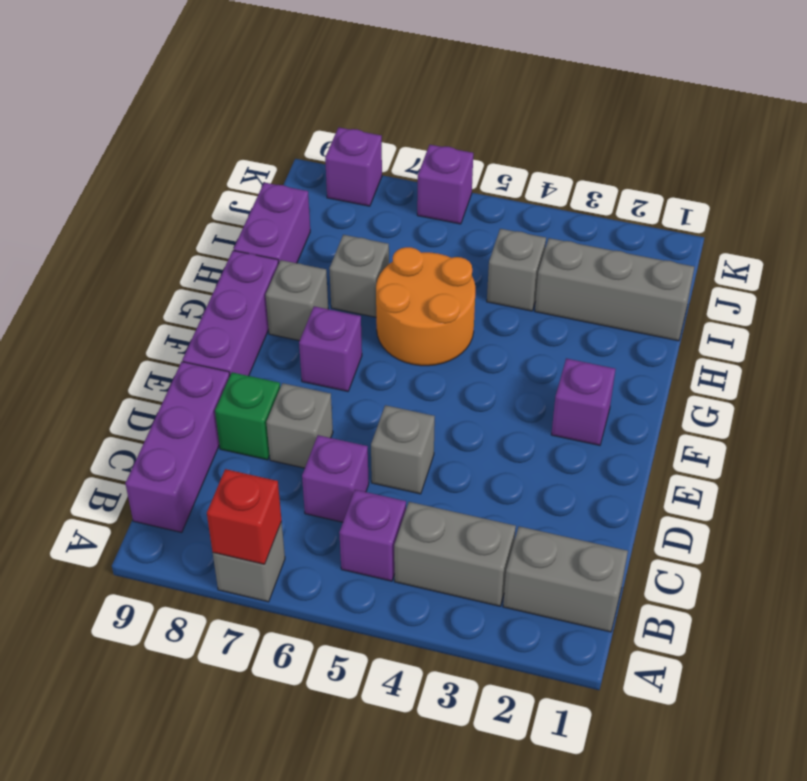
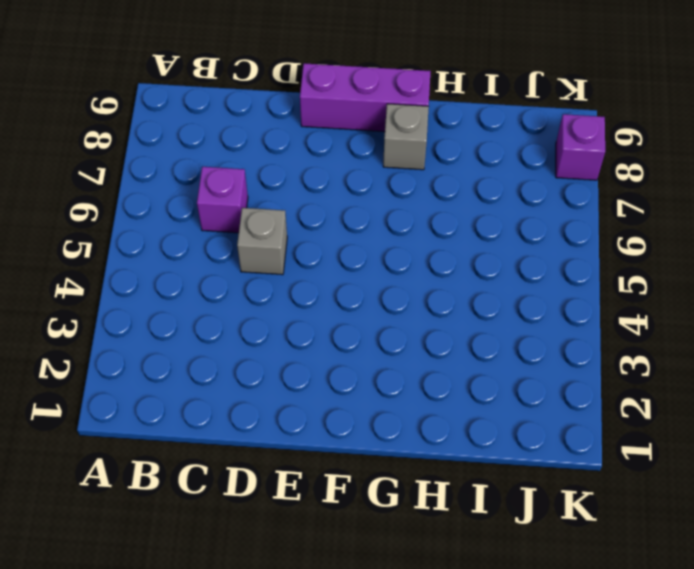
none -> grey 1x1 brick [213,522,285,602]
none -> grey 1x2 brick [503,526,628,632]
none -> grey 1x2 brick [394,502,516,606]

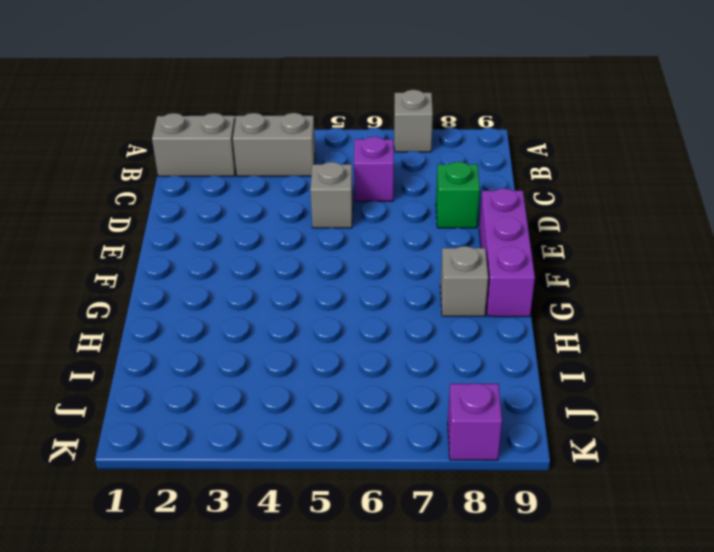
none -> purple 1x1 brick [339,490,406,581]
none -> purple 1x3 brick [125,362,230,532]
none -> grey 1x1 brick [266,383,333,468]

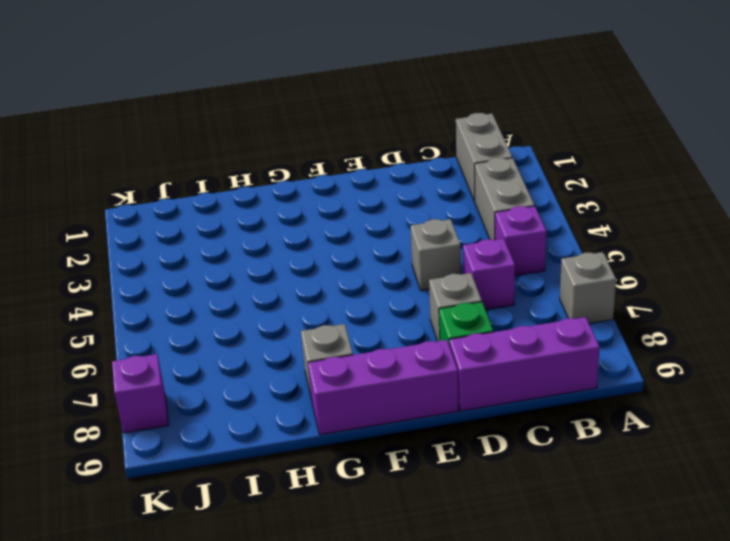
none -> purple 1x1 brick [551,358,615,445]
none -> purple 1x1 brick [299,306,362,391]
none -> orange 2x2 round brick [376,247,475,366]

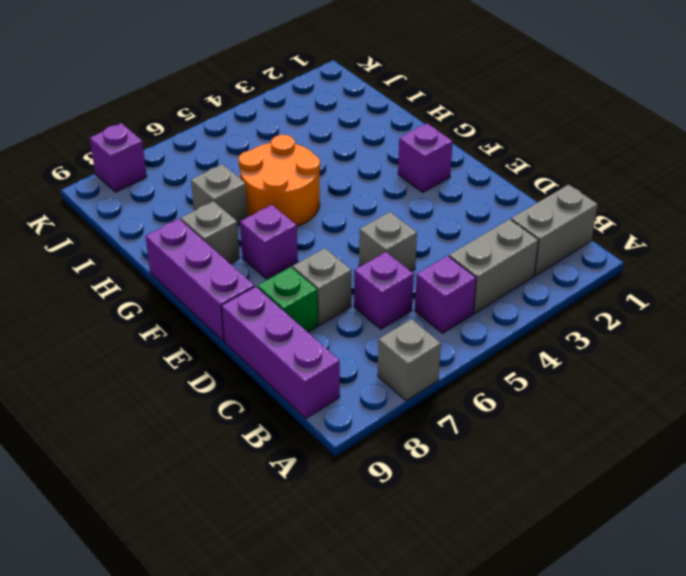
none -> purple 1x2 brick [234,183,310,264]
none -> grey 1x3 brick [535,238,694,341]
none -> grey 1x1 brick [487,229,546,311]

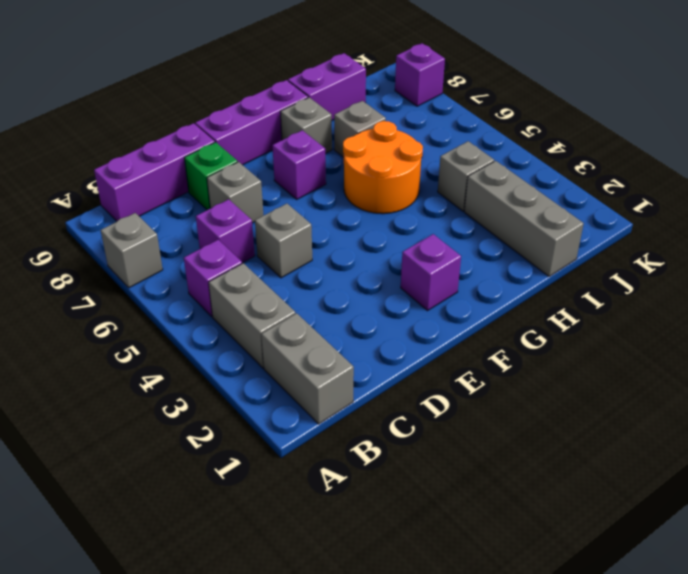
none -> purple 1x1 brick [417,145,473,224]
none -> red 1x1 brick [207,469,282,564]

